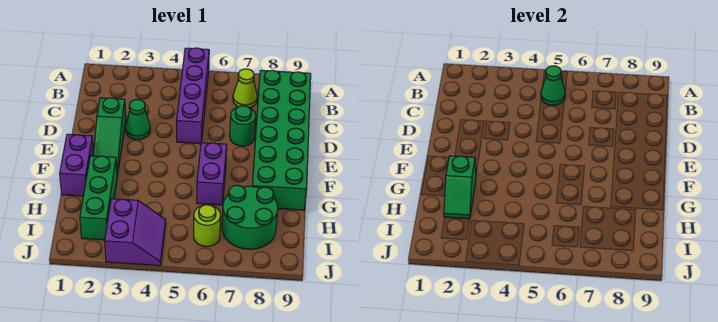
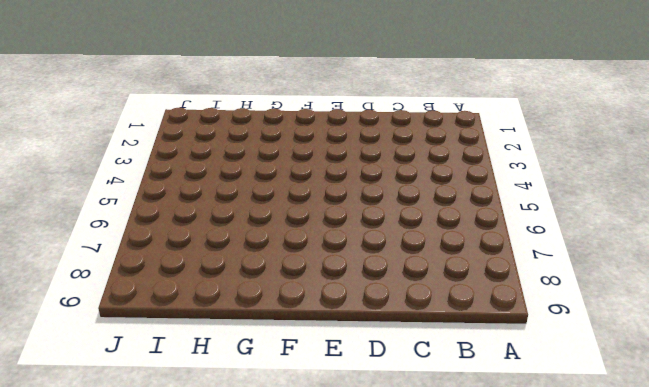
none -> purple 1x4 brick [177,48,209,144]
none -> lime 1x1 cone [233,69,257,108]
none -> green 2x6 brick [252,70,311,210]

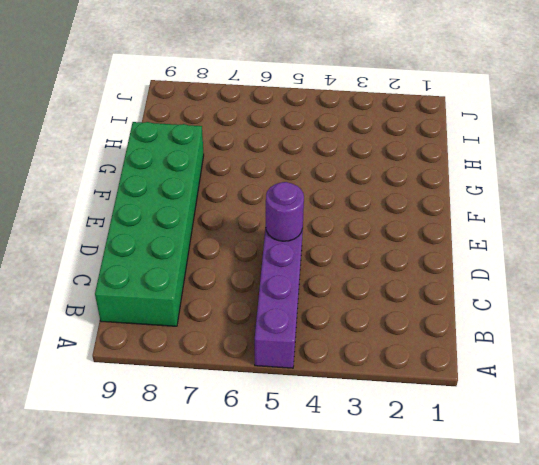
purple 1x1 round brick [266,182,304,241] -> none
none -> lime 1x1 cone [233,69,257,108]
none -> green 1x3 slope [93,98,126,176]
none -> green 1x1 cone [126,100,150,140]

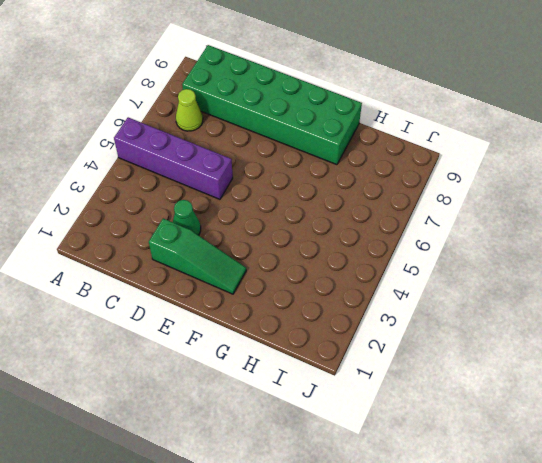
none -> green 1x1 round brick [230,106,256,146]
none -> purple 1x2 brick [60,134,93,196]
none -> purple 1x2 brick [197,143,227,205]

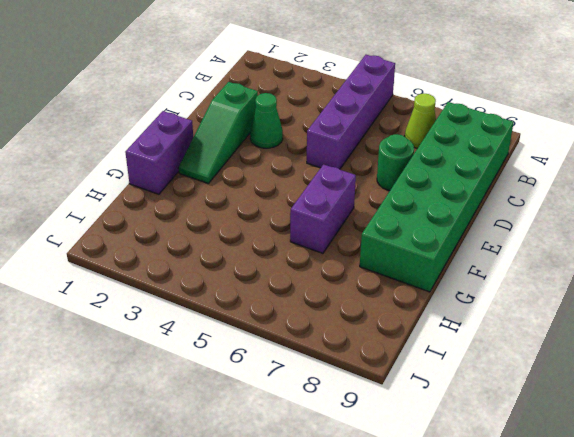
none -> green 1x3 brick [80,156,117,240]
none -> green 2x2 round brick [222,185,278,249]
none -> purple 2x2 slope [105,199,166,266]

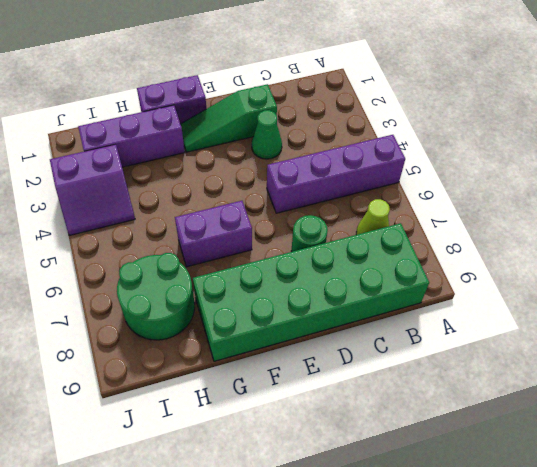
purple 1x3 brick [78,105,185,167] -> green 1x3 brick [80,156,117,240]
none -> lime 1x1 round brick [194,205,221,247]
none -> green 1x1 cone [541,66,565,105]
none -> green 1x2 slope [444,156,476,219]

